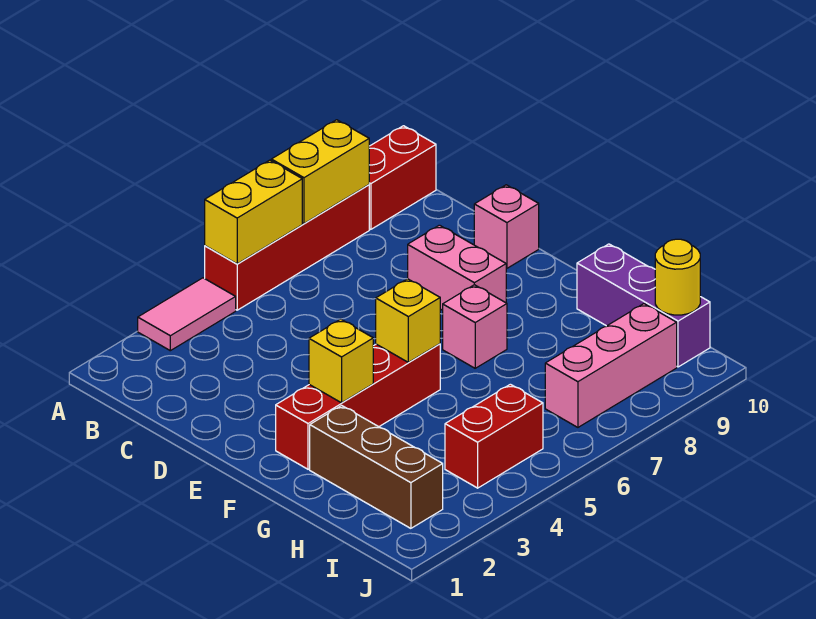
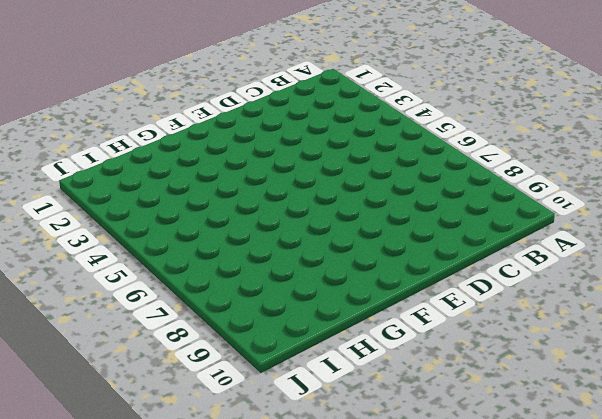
none -> pink 1x2 tile [138,278,236,351]
none -> red 1x4 brick [205,185,369,310]
none -> red 1x2 brick [369,126,436,229]

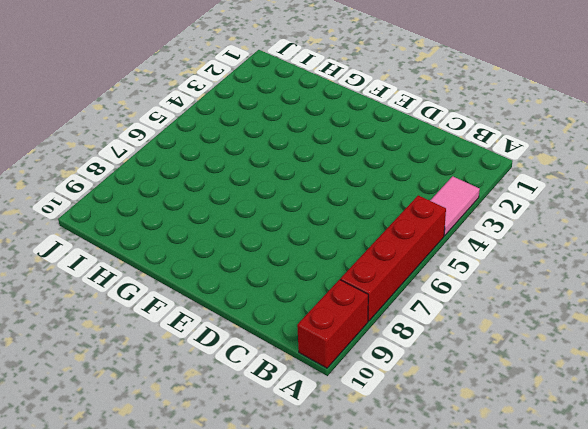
none -> pink 1x2 brick [408,225,506,310]
none -> pink 1x1 brick [474,185,539,268]
none -> red 1x4 brick [276,344,440,469]

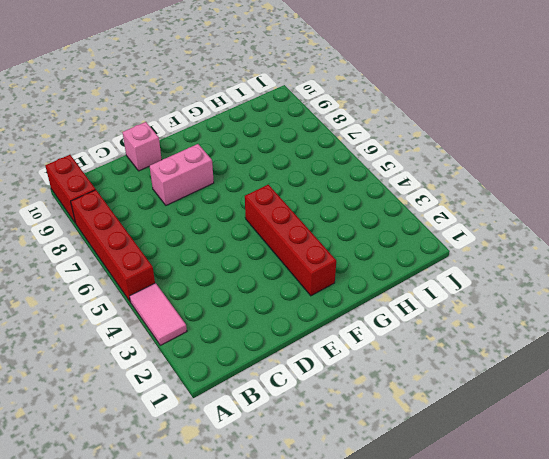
none -> pink 1x1 brick [443,285,507,368]
none -> brown 1x3 brick [310,406,443,528]
none -> purple 1x3 brick [577,244,710,367]

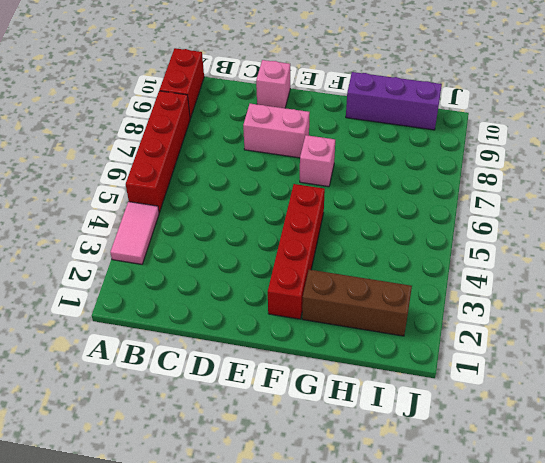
none -> red 1x2 brick [445,384,543,488]
none -> pink 1x3 brick [545,304,677,427]
none -> yellow 1x2 brick [205,160,302,264]

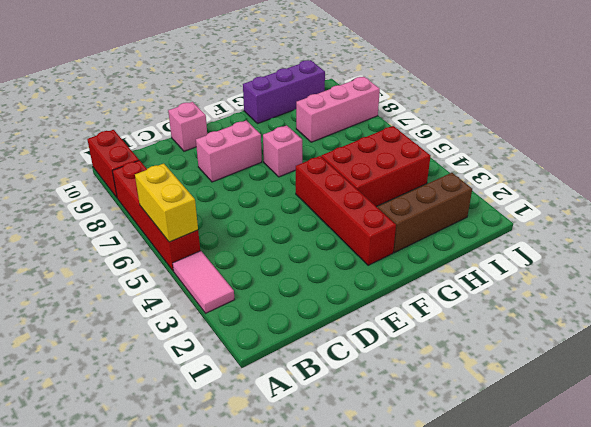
red 2x3 brick [321,126,430,207] -> red 1x2 brick [445,384,543,488]
pink 1x3 brick [296,77,380,142] -> pink 1x3 brick turned to [545,304,677,427]
none -> yellow 1x2 brick [271,120,369,223]
none -> yellow 1x1 brick [309,319,373,403]
none -> yellow 1x1 brick [376,279,440,362]

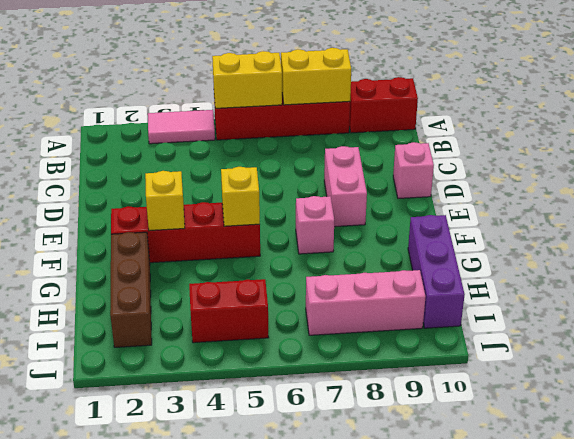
none -> yellow 1x1 round brick [655,239,700,315]

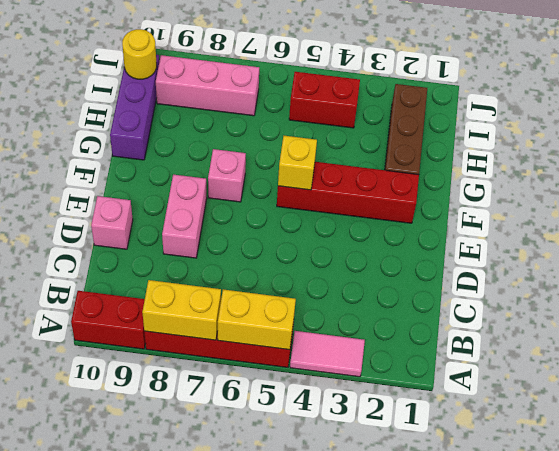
none -> yellow 1x1 brick [309,319,373,403]

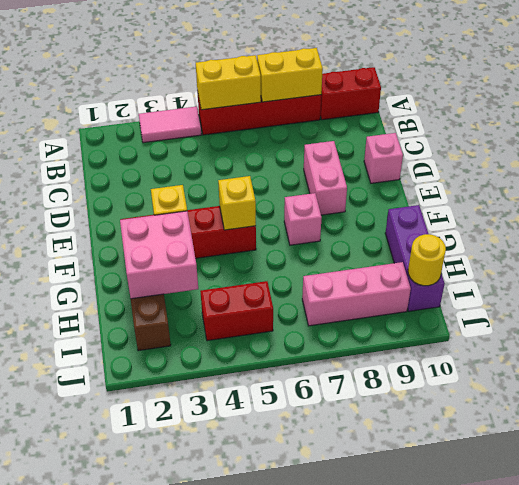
pink 2x2 brick [120,211,198,299] -> none

